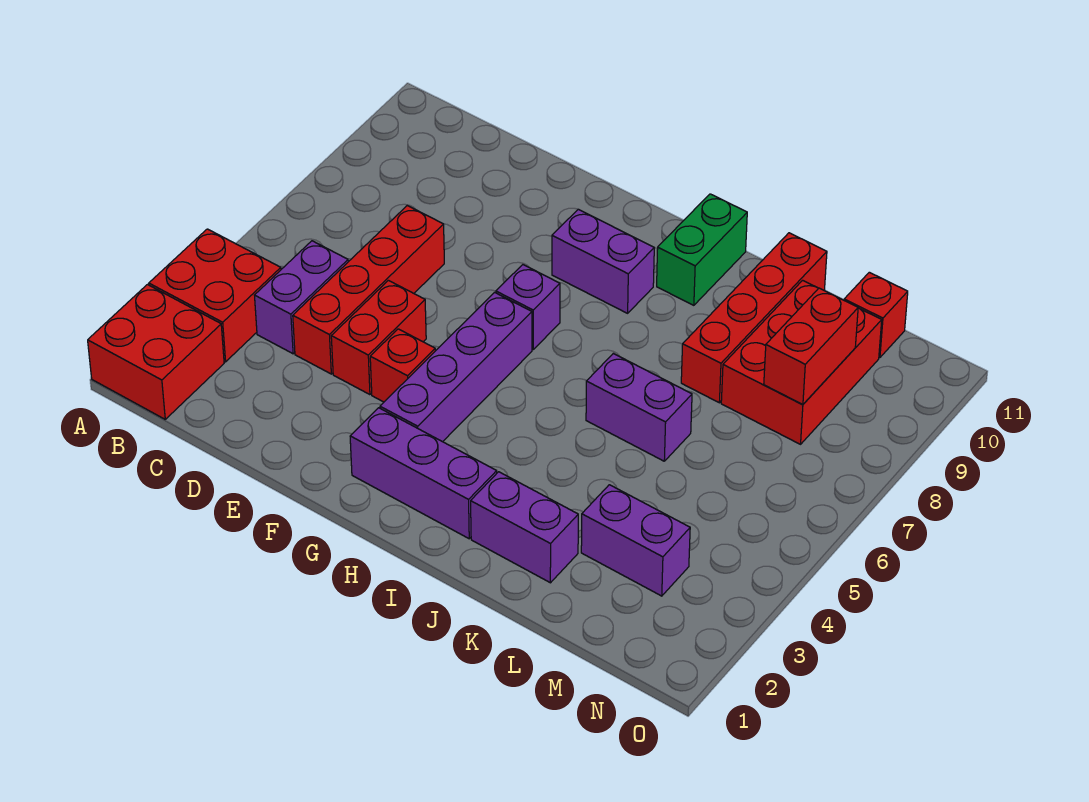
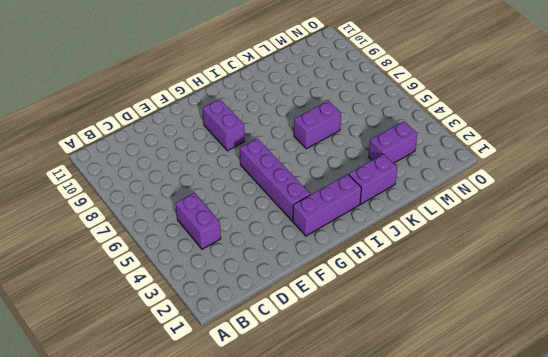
purple 1x2 brick [203,99,245,151] -> purple 1x2 brick turned to [552,209,654,313]
none -> red 2x2 brick [88,285,224,419]
none -> red 2x2 brick [149,229,281,362]
none -> red 1x4 brick [293,206,444,374]

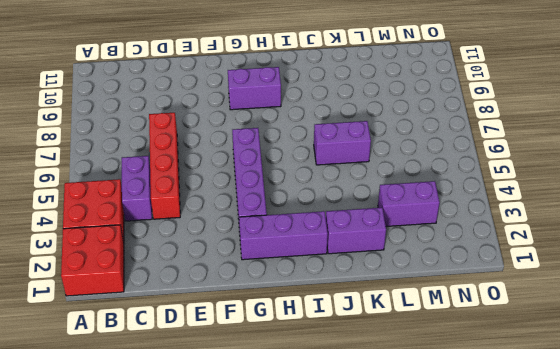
none -> red 1x2 brick [331,280,426,395]
none -> red 1x1 brick [370,329,435,402]
none -> purple 1x1 brick [496,265,560,349]

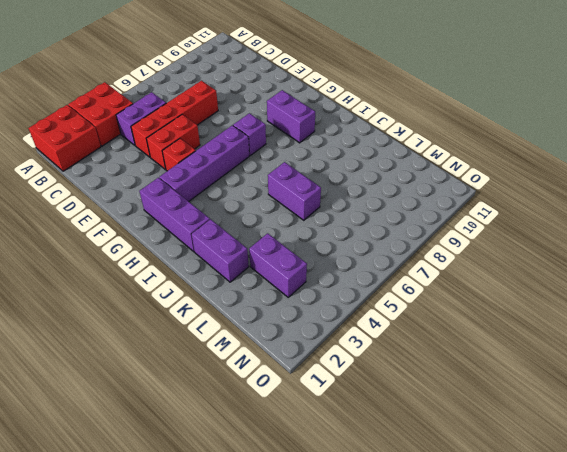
none -> green 1x2 brick [657,194,747,305]
none -> red 1x4 brick [681,233,827,403]
none -> red 2x3 brick [721,280,882,444]

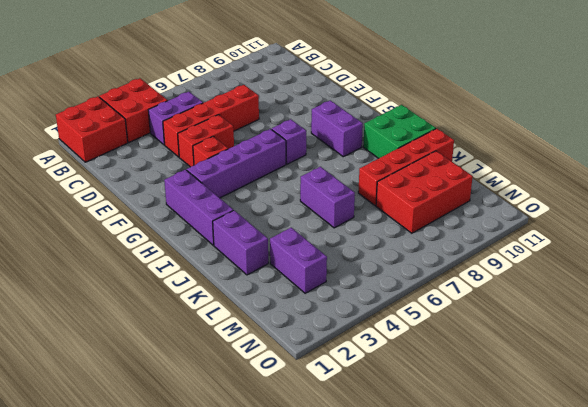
green 2x2 brick [363,105,436,158] -> green 1x2 brick [657,194,747,305]
none -> red 1x1 brick [844,272,908,358]
none -> red 1x2 brick [764,288,858,404]

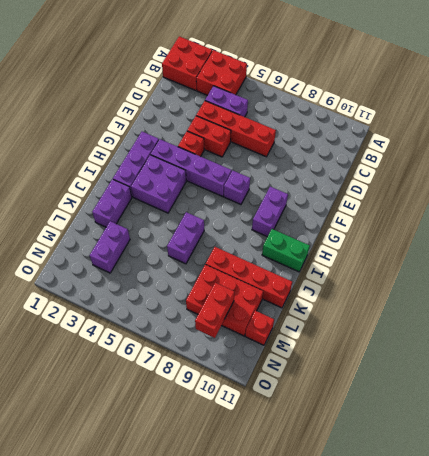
purple 2x2 brick [131,155,186,213] -> none
red 1x2 brick [195,283,235,338] -> red 1x2 brick turned to [764,288,858,404]

